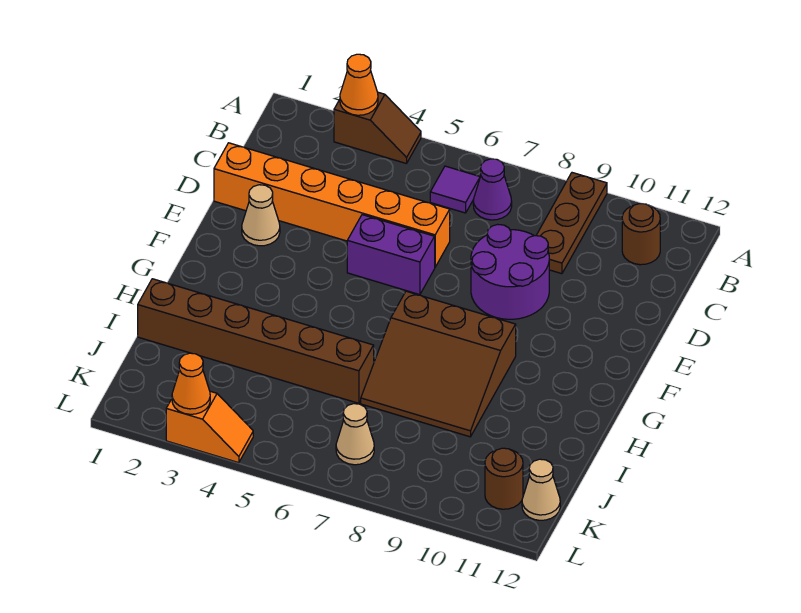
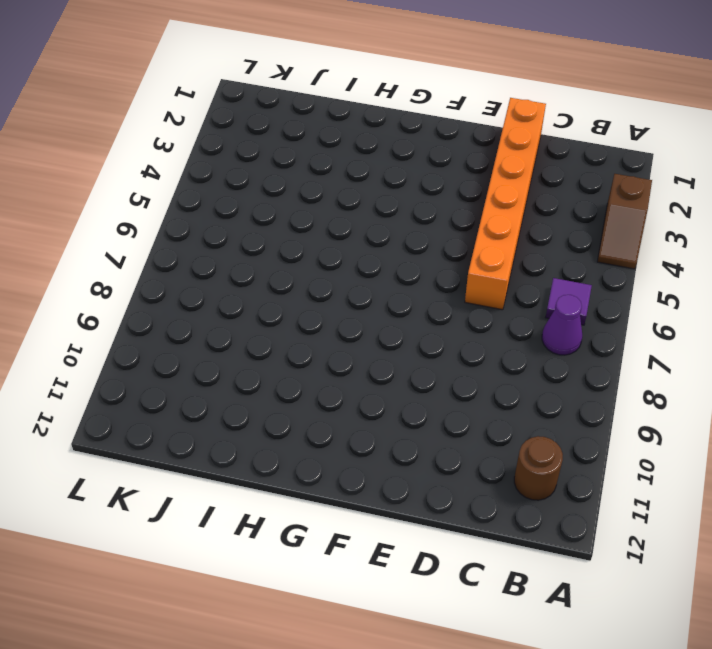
none -> brown 1x3 plate [536,173,607,274]
none -> purple 2x2 round brick [471,224,549,319]
none -> tan 1x1 cone [242,185,280,246]

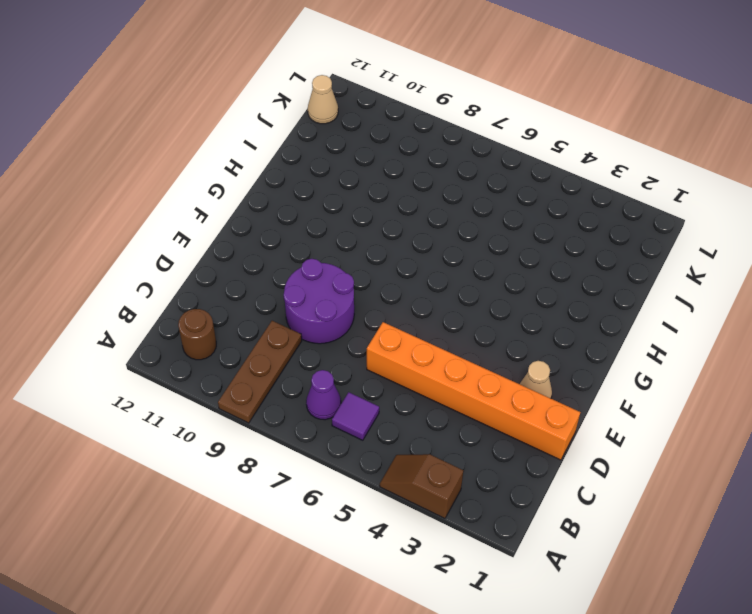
none -> purple 1x2 brick [347,215,435,295]
none -> brown 3x3 slope [361,291,516,437]
none -> brown 1x6 brick [138,279,374,403]

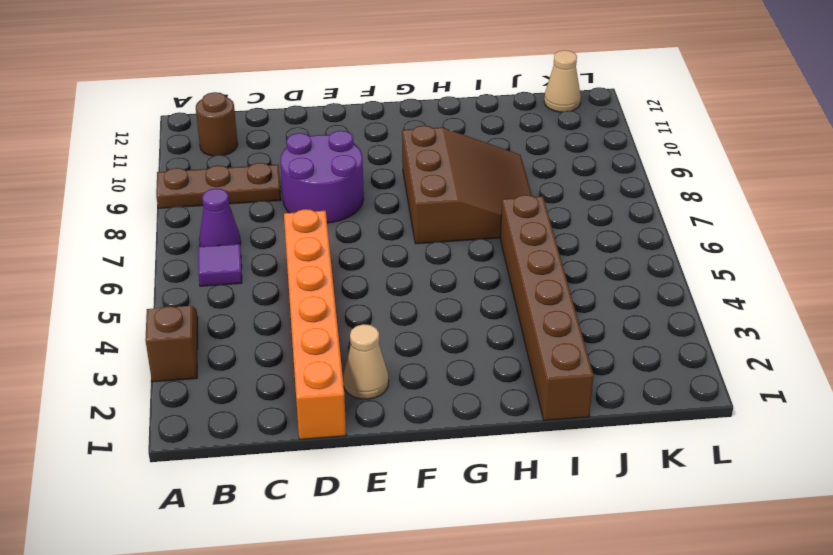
none -> purple 1x2 brick [347,215,435,295]
none -> tan 1x1 cone [336,404,374,465]
none -> brown 1x1 round brick [485,448,523,509]

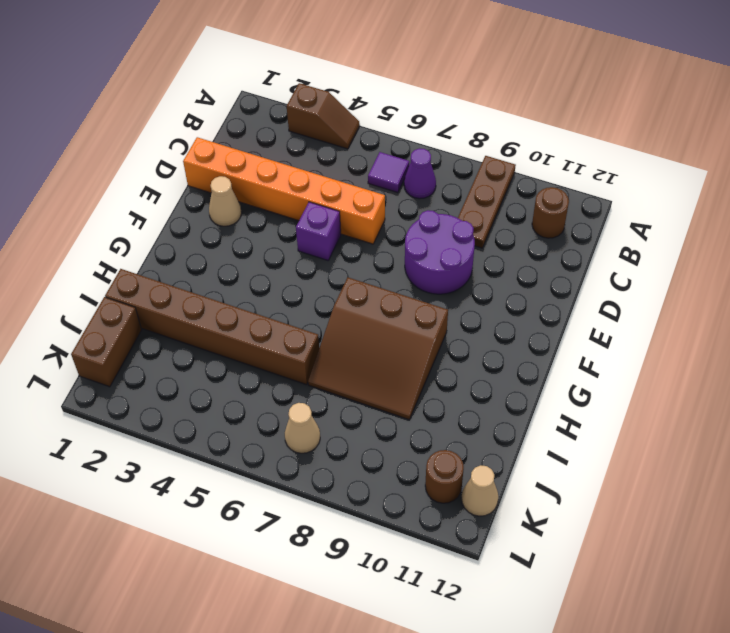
purple 1x1 brick [296,202,341,260] -> purple 1x2 brick [347,215,435,295]
brown 1x2 brick [71,297,141,387] -> none
none -> orange 1x2 slope [166,391,253,463]
none -> orange 1x1 cone [340,54,378,115]
none -> orange 1x1 cone [172,353,210,414]

